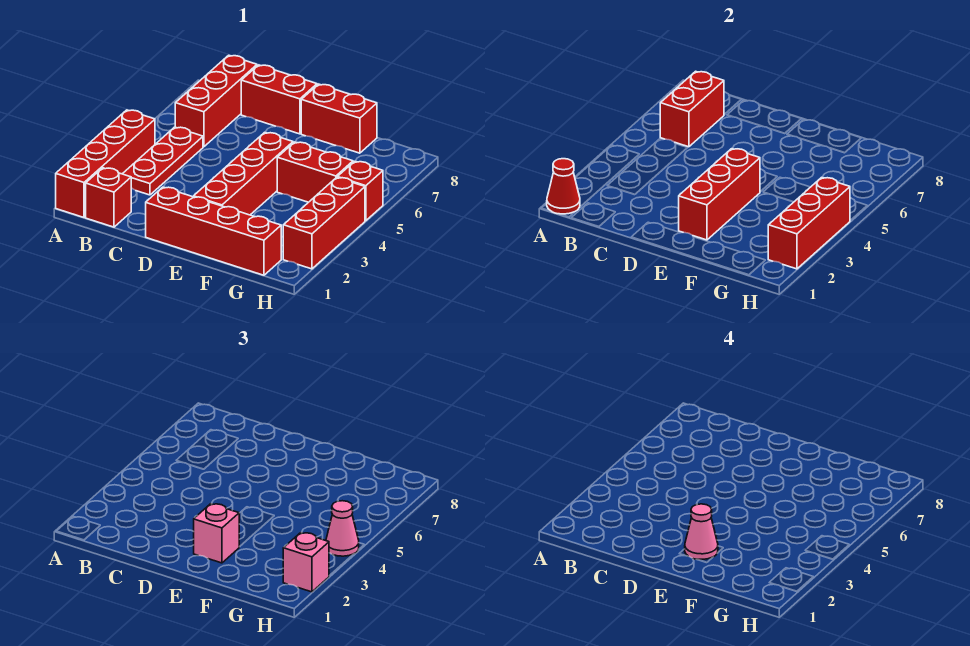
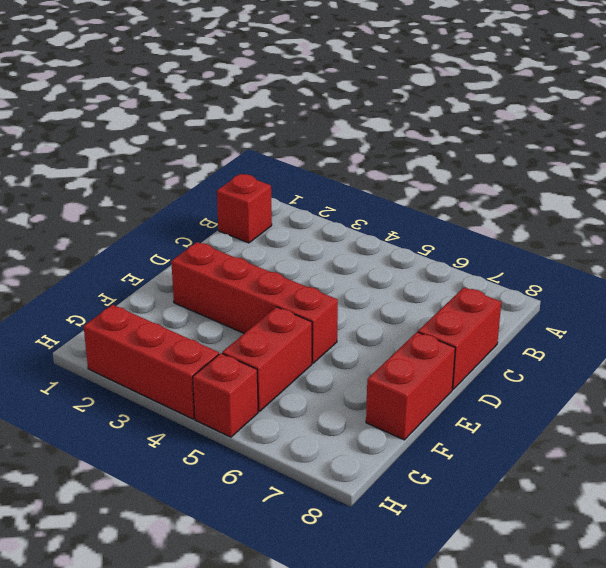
none -> red 1x4 brick [56,110,155,217]
none -> red 1x3 plate [123,127,203,195]
none -> red 1x3 brick [175,55,257,147]

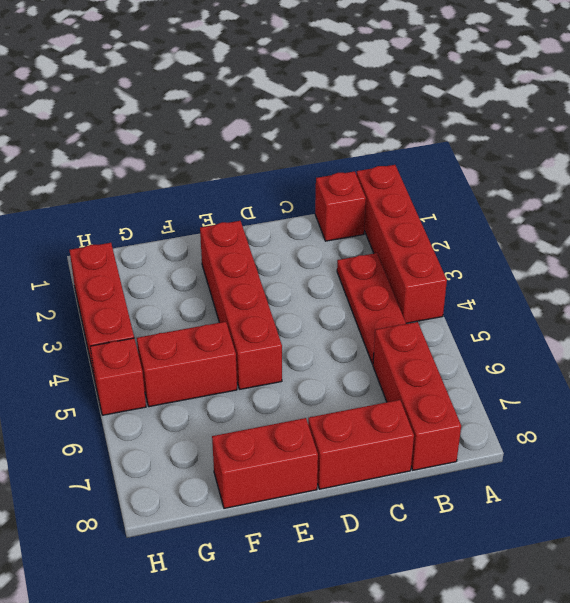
none -> red 1x4 brick [146,187,281,275]
none -> red 1x1 cone [547,159,580,214]
none -> red 1x2 brick [660,71,724,147]

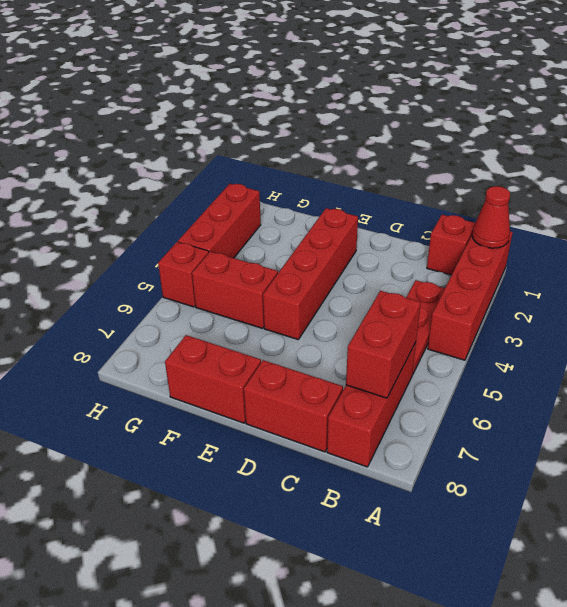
none -> red 1x4 brick [146,187,281,275]
none -> red 1x3 brick [679,149,760,240]
none -> red 1x3 brick [768,177,850,269]

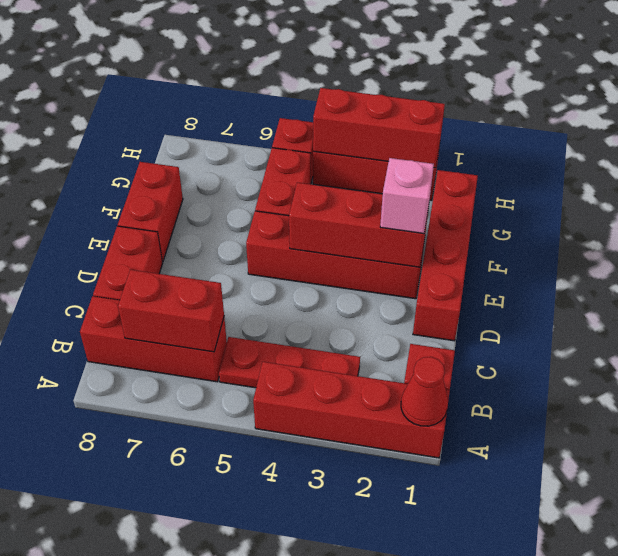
none -> pink 1x1 brick [283,533,329,592]
none -> pink 1x1 cone [326,501,359,556]
none -> pink 1x1 cone [685,504,718,559]

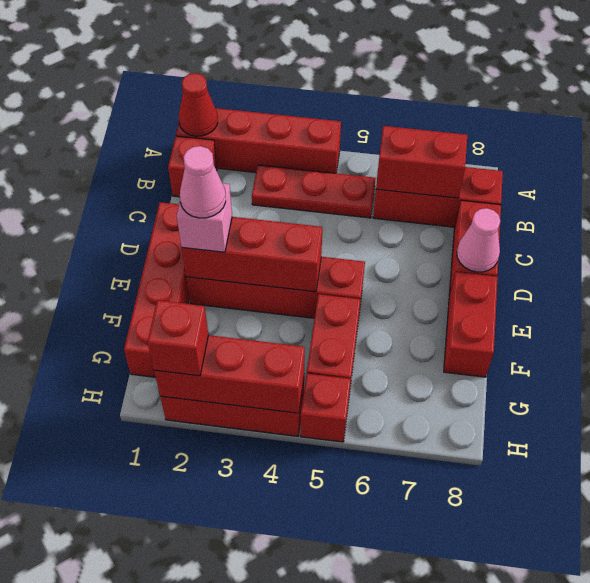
pink 1x1 cone [457,208,500,272] -> pink 1x1 cone moved to [326,501,359,556]
red 1x1 brick [147,300,208,376] -> pink 1x1 brick [283,533,329,592]

